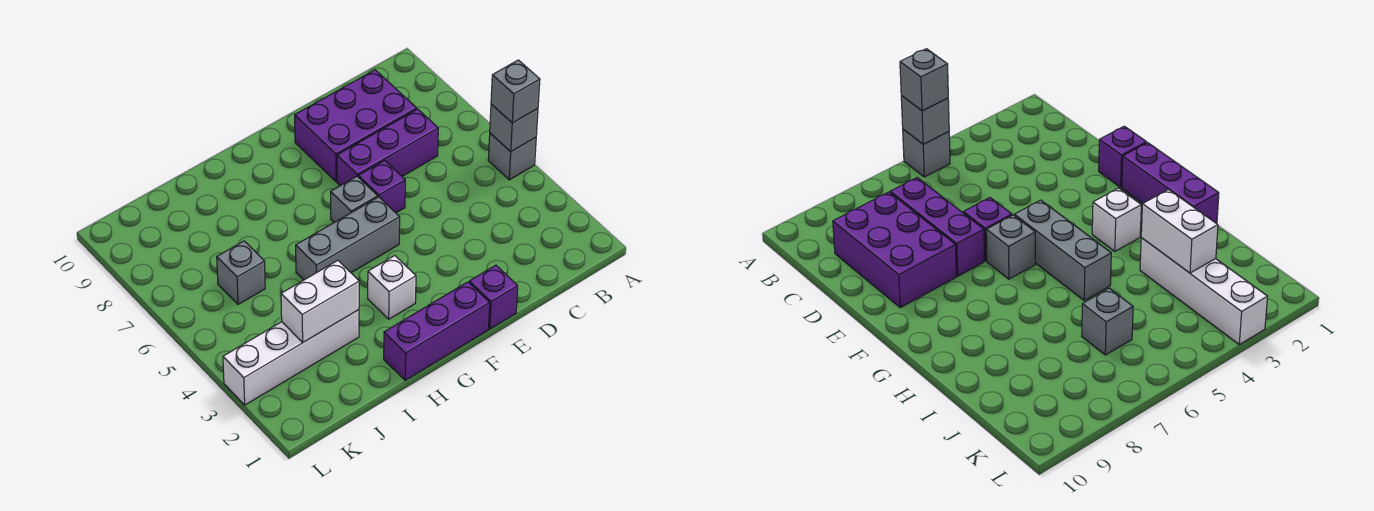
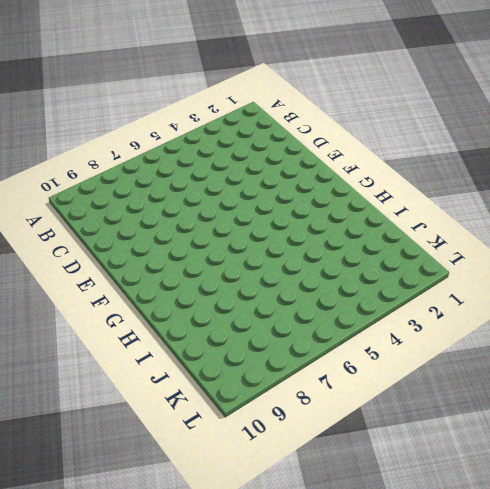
none -> grey 1x1 brick [488,133,536,180]
none -> purple 1x3 brick [337,109,438,186]
none -> purple 2x3 brick [295,70,417,182]

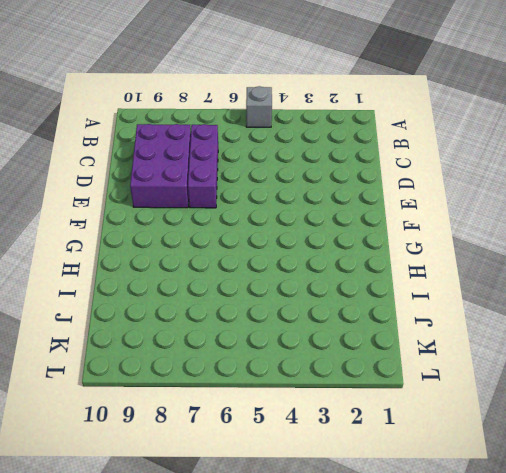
none -> purple 1x1 brick [469,265,518,329]
none -> purple 1x1 brick [358,160,405,213]
none -> purple 1x3 brick [384,282,490,380]

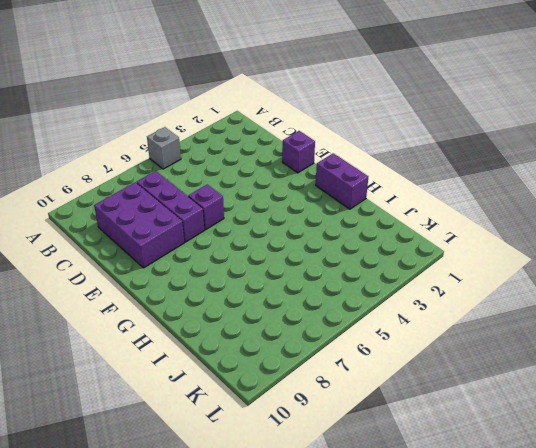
purple 1x2 brick [316,153,368,209] -> purple 1x3 brick [384,282,490,380]
none -> grey 1x3 brick [296,197,400,280]
none -> grey 1x1 brick [331,177,378,222]
none -> white 1x1 brick [368,256,416,319]

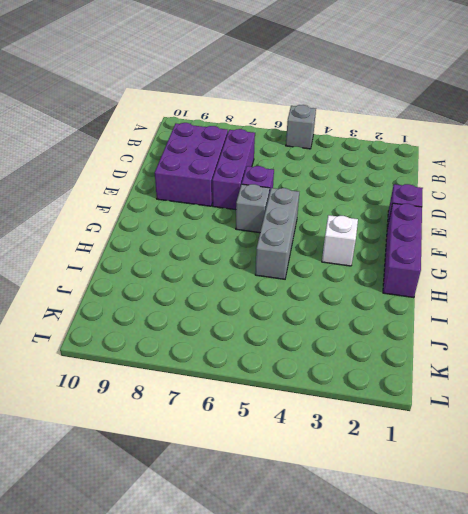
none -> white 1x4 brick [223,310,359,405]
none -> grey 1x1 brick [217,241,265,304]
none -> grey 1x1 brick [490,104,538,152]

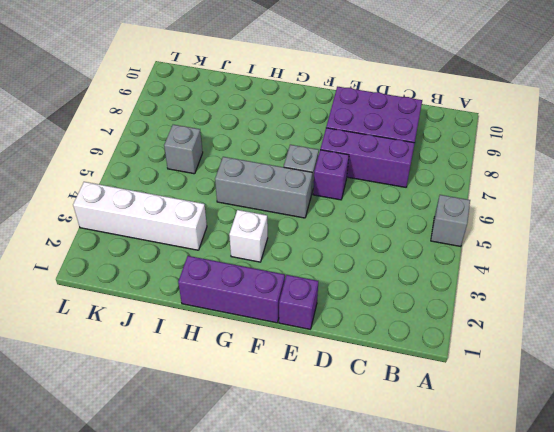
none -> grey 1x1 brick [490,104,538,152]
none -> white 1x2 brick [281,260,359,342]
none -> grey 1x1 brick [491,60,540,123]

